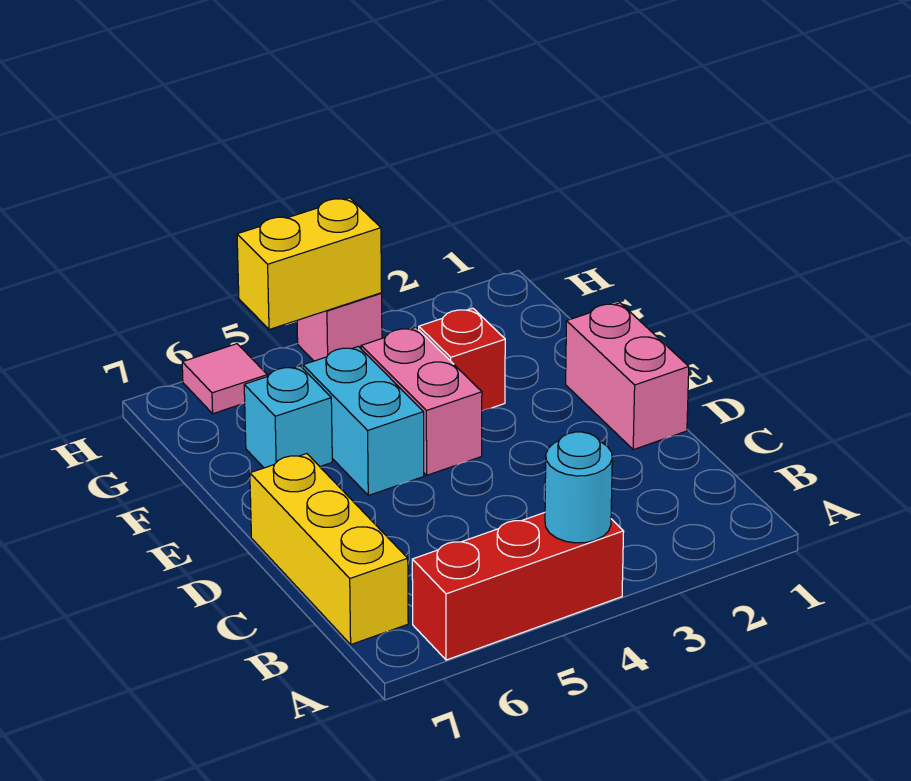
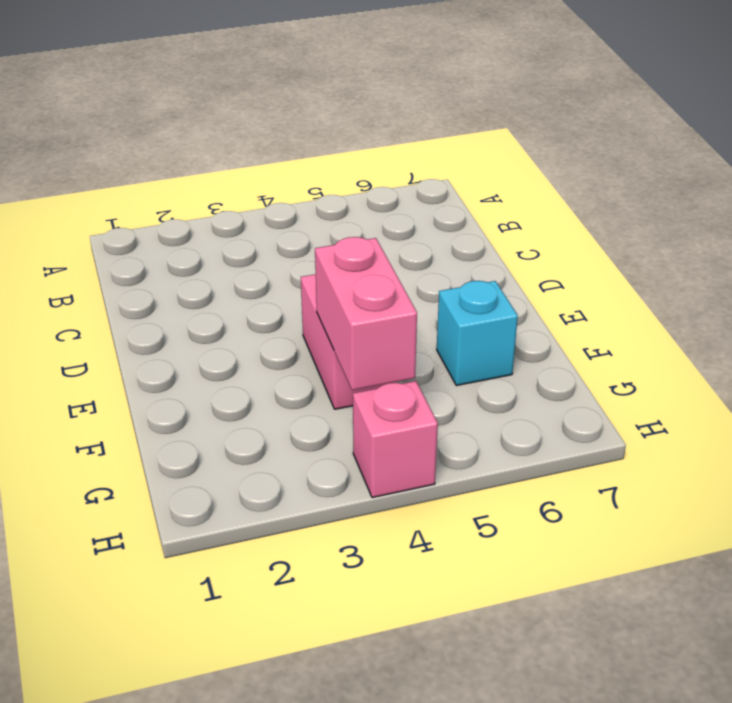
pink 1x2 brick [315,237,417,390] -> pink 1x2 brick moved to [566,303,689,450]
none -> red 1x3 brick [412,513,624,660]
none -> yellow 1x3 brick [250,454,408,644]

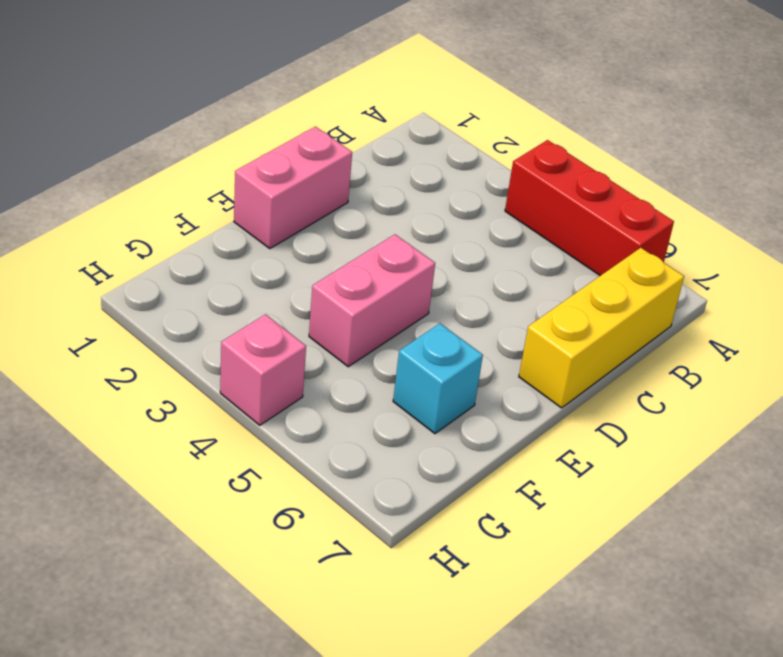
none -> cyan 1x2 brick [303,346,424,495]
none -> red 1x1 brick [419,308,505,411]

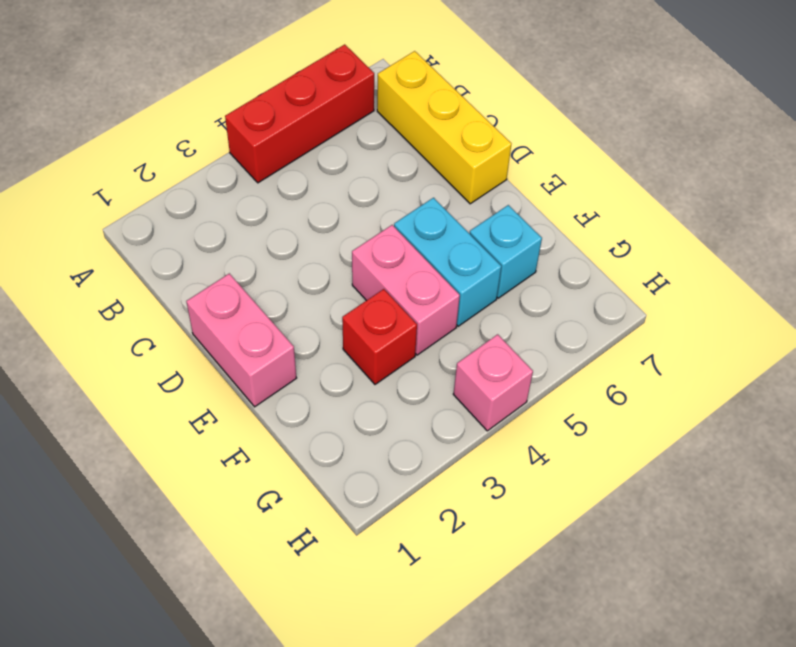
none -> pink 1x1 tile [182,344,267,414]
none -> cyan 1x1 round brick [545,432,612,543]

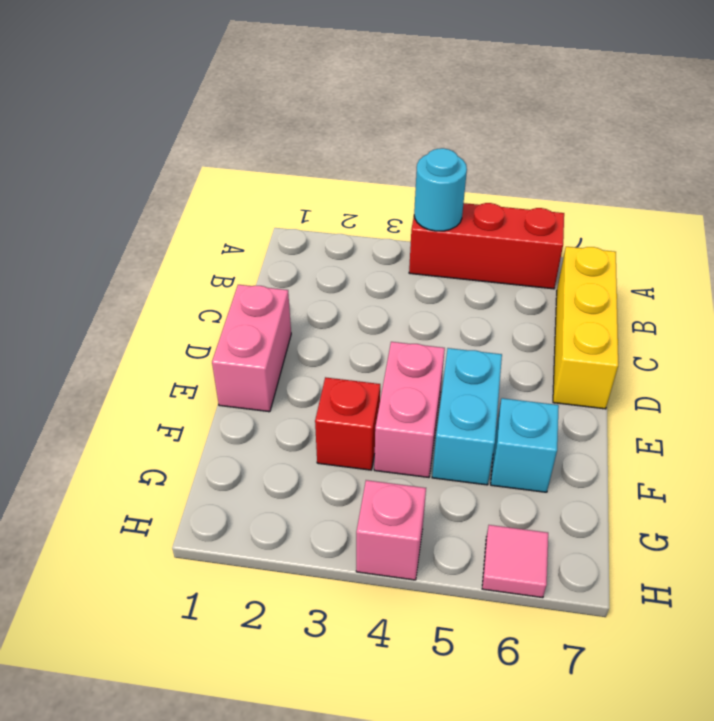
none -> yellow 1x2 brick [237,198,382,330]

